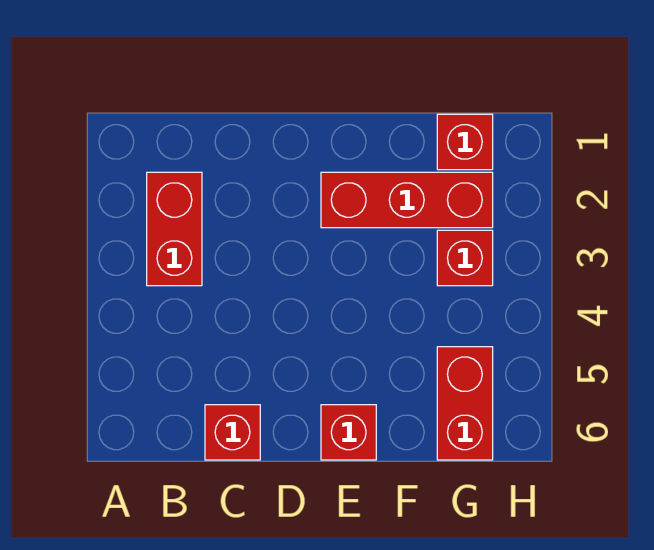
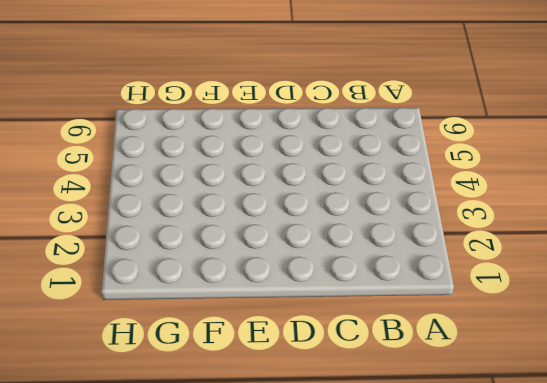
none -> red 1x2 brick [147,172,202,286]
none -> red 1x1 brick [205,405,260,460]

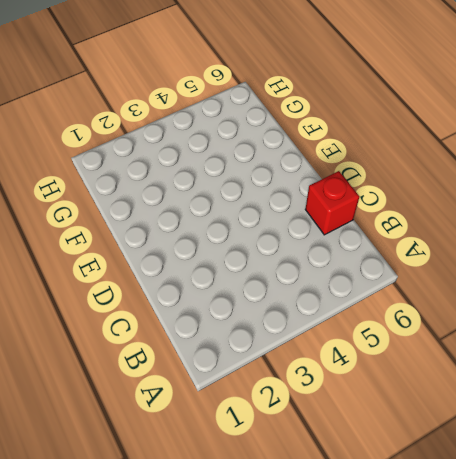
none -> red 1x2 brick [147,172,202,286]
none -> red 1x3 brick [321,172,493,228]

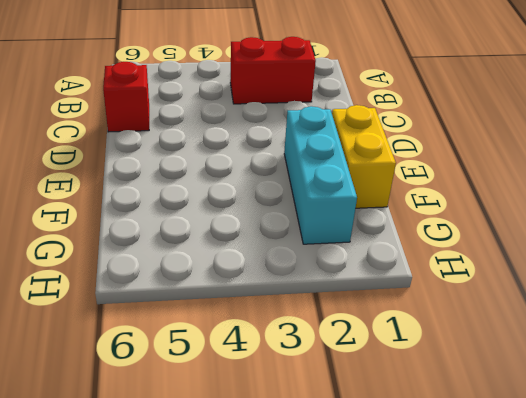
yellow 1x2 brick [332,105,396,208] -> none
cyan 1x3 brick [284,106,357,244] -> red 1x3 brick [321,172,493,228]
none -> red 1x1 brick [321,405,376,460]
none -> red 1x1 brick [437,114,493,170]

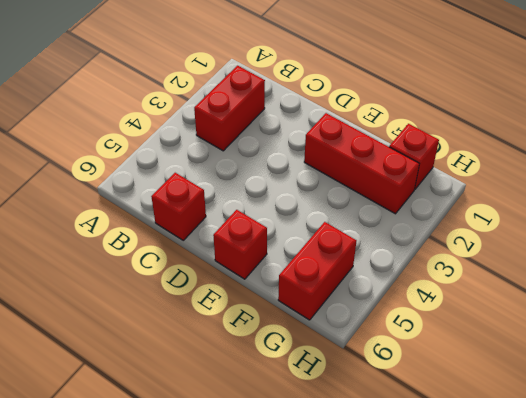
none -> red 1x1 brick [437,230,493,286]

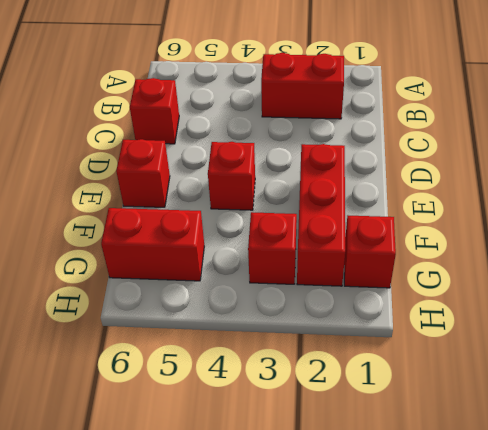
red 1x1 brick [208,142,255,210] -> none

